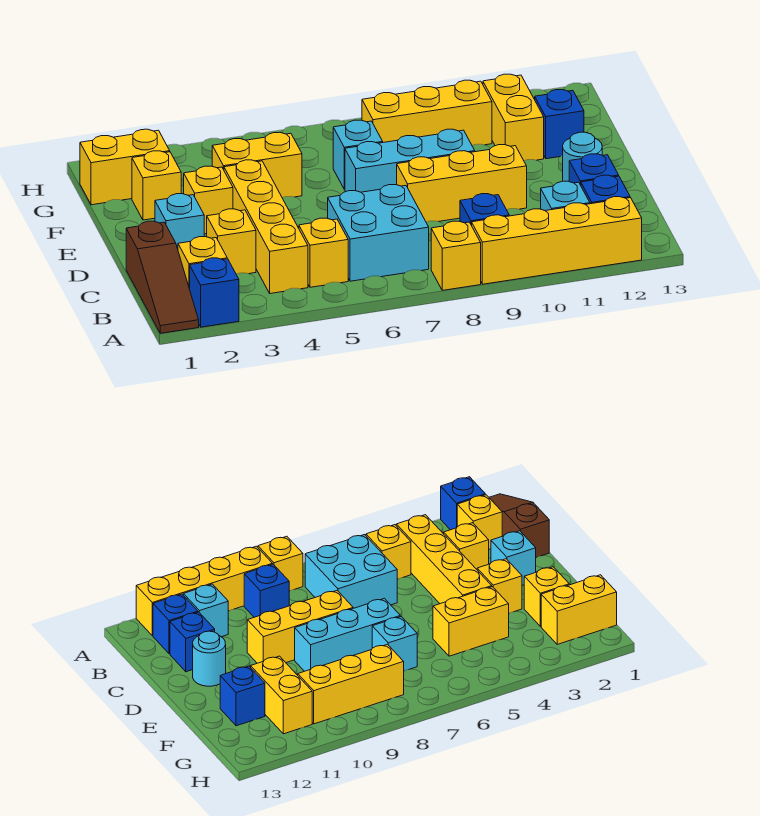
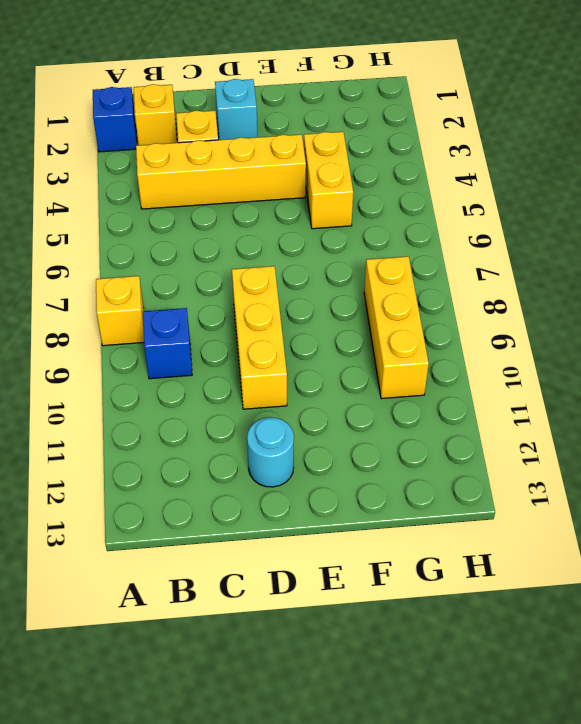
none -> brown 1x3 slope [126,221,199,333]
none -> yellow 1x4 brick [472,197,642,284]
none -> yellow 1x1 brick [299,218,348,287]

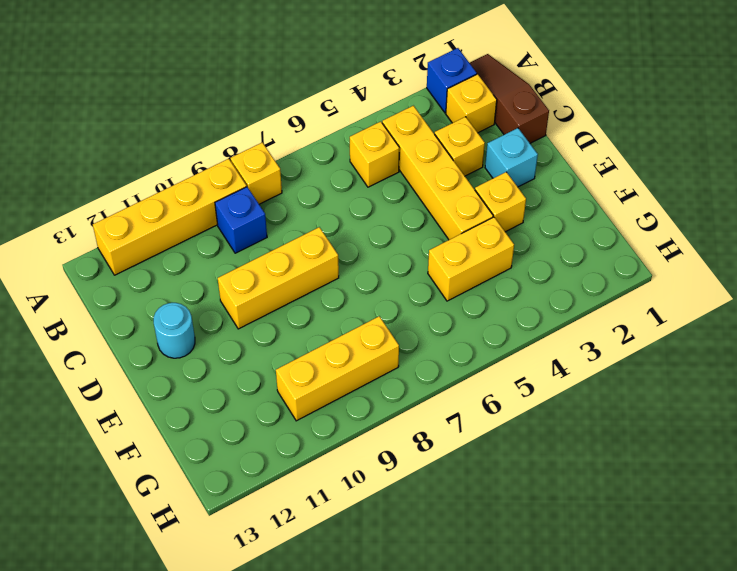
none -> cyan 2x2 brick [328,185,429,281]
none -> cyan 1x1 brick [541,181,590,211]
none -> blue 1x1 brick [581,175,630,204]

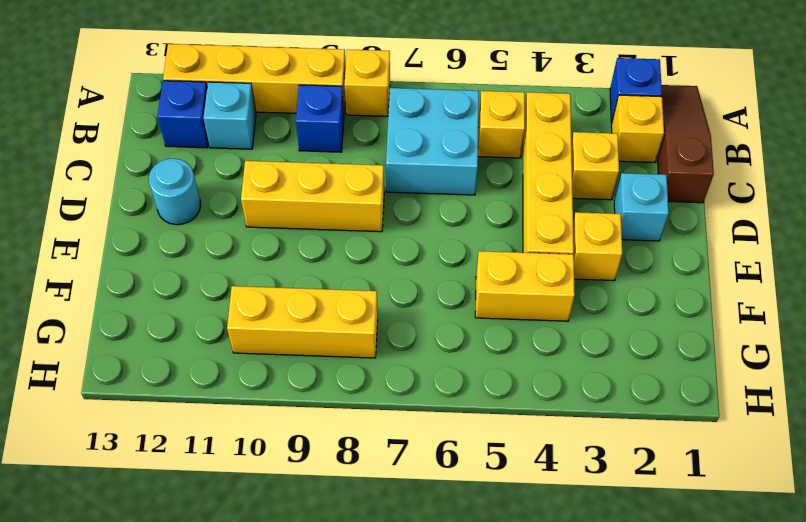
none -> blue 1x1 brick [569,154,619,185]
none -> cyan 1x3 brick [345,129,475,192]
none -> yellow 1x1 brick [132,151,181,220]

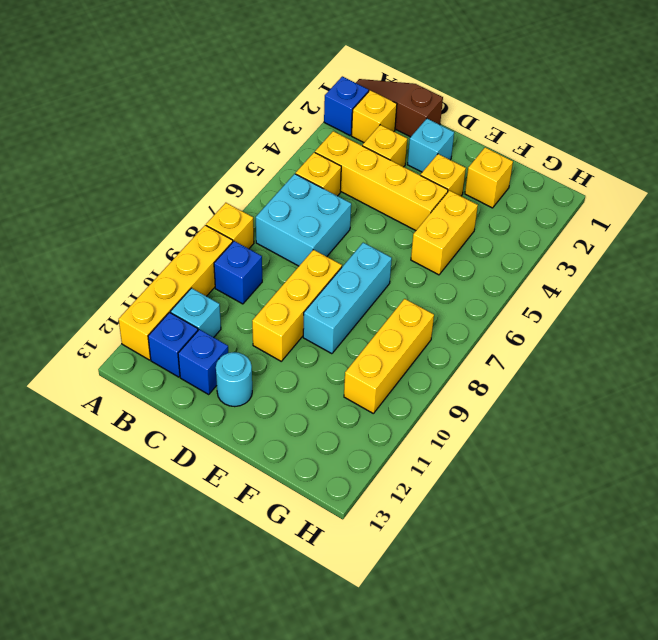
none -> cyan 1x1 brick [333,120,383,189]
none -> yellow 1x2 brick [483,74,544,161]
none -> blue 1x1 brick [535,90,584,159]

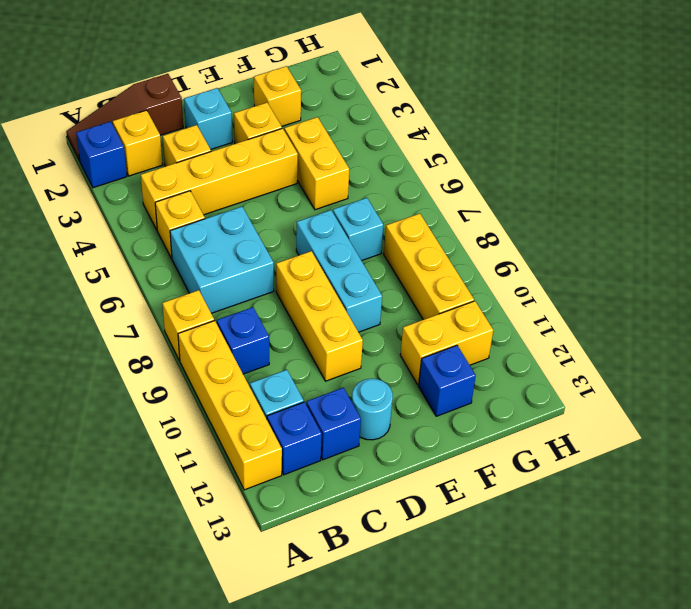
none -> yellow 1x2 brick [80,129,170,205]

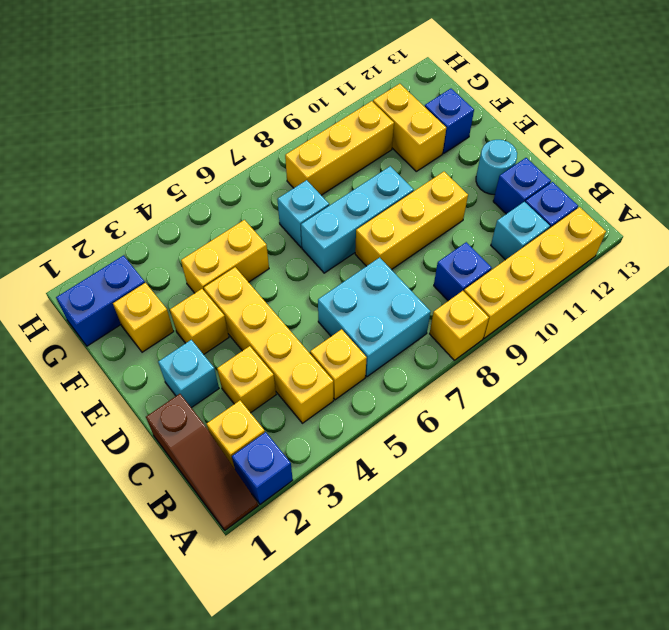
blue 1x2 brick [56,256,145,346] -> yellow 1x2 brick [80,129,170,205]

